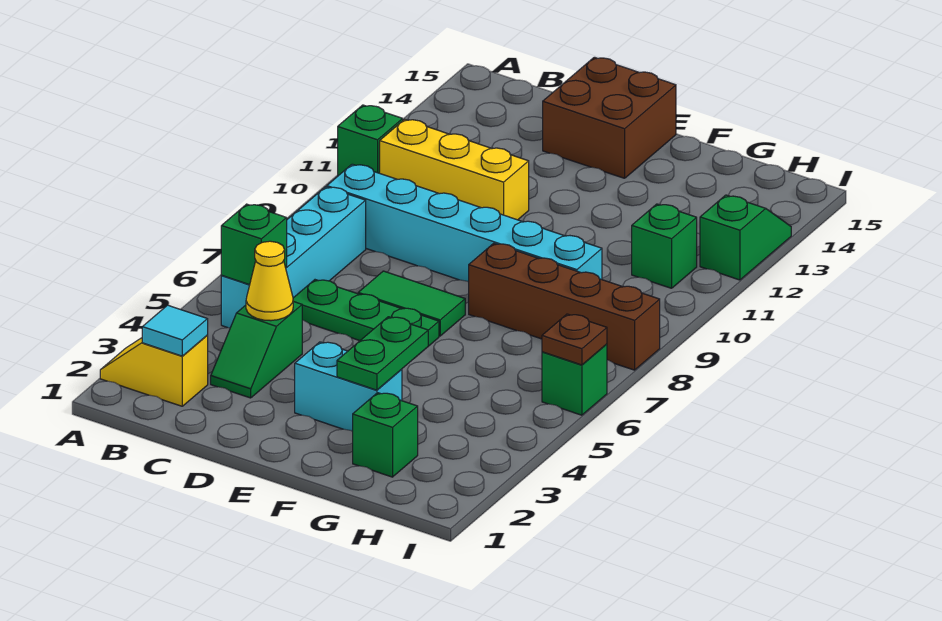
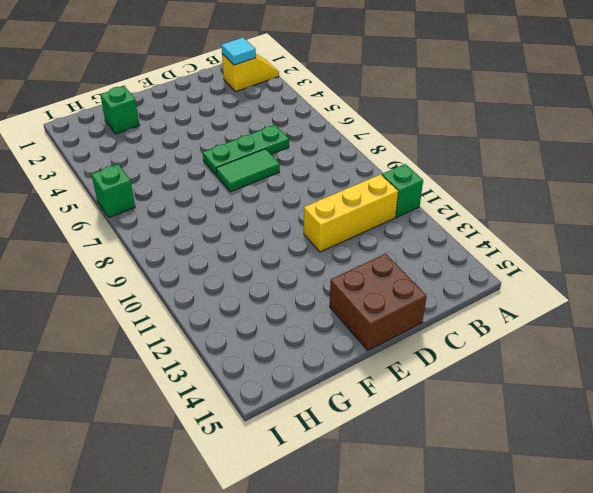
none -> cyan 1x4 brick [221,187,366,328]
none -> cyan 1x6 brick [327,164,602,282]
none -> green 1x2 slope [211,301,302,398]

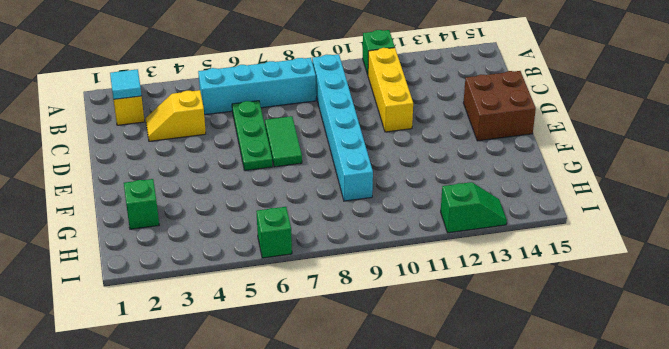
yellow 1x2 slope [146,90,206,141] -> green 1x2 slope [211,301,302,398]
none -> cyan 1x2 brick [295,342,402,431]
none -> brown 1x4 brick [469,243,660,370]
none -> green 1x1 brick [632,204,697,288]

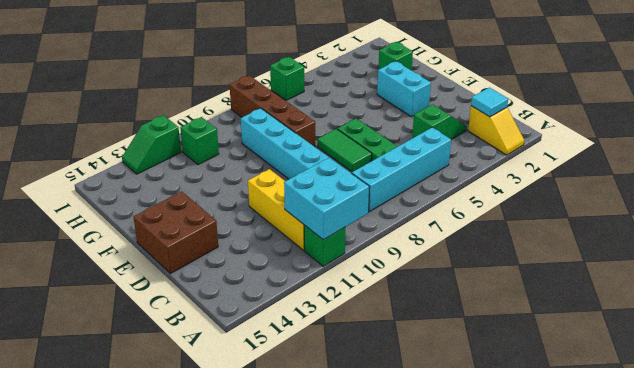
cyan 2x2 brick [284,158,369,240] -> none
none -> green 1x1 brick [221,204,287,285]
none -> yellow 1x1 cone [246,241,293,321]
none -> green 1x2 plate [337,317,428,390]

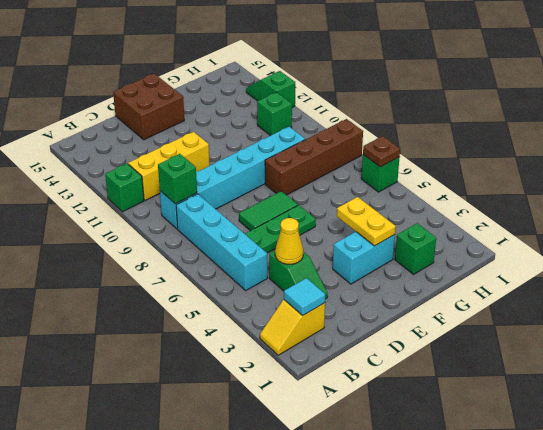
green 1x1 brick [158,154,197,204] -> green 1x1 brick moved to [221,204,287,285]
yellow 1x2 plate [337,197,396,246] -> green 1x2 plate [337,317,428,390]

